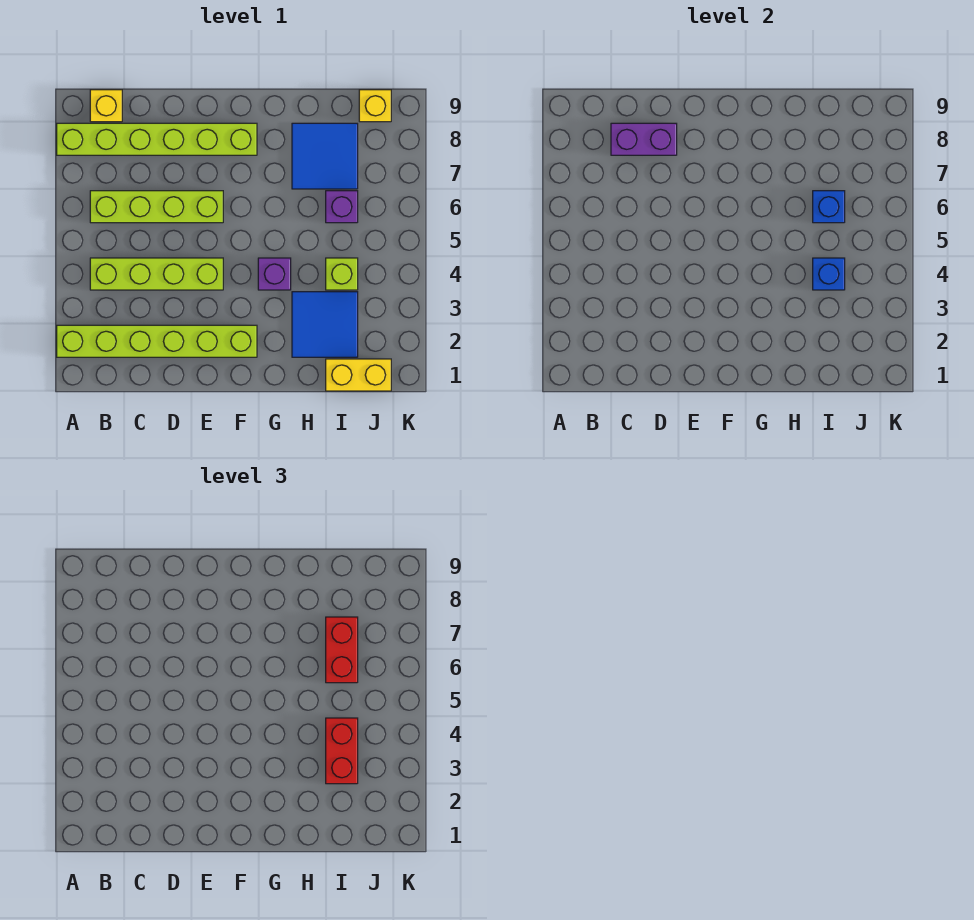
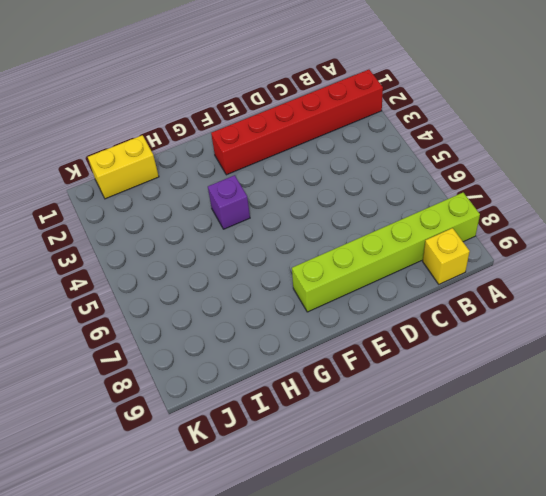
red 1x6 brick [211,70,383,175] -> lime 1x6 brick [57,325,257,357]
none -> lime 1x4 brick [90,258,223,290]
none -> lime 1x4 brick [90,191,223,223]
none -> blue 2x2 tile [292,292,358,357]

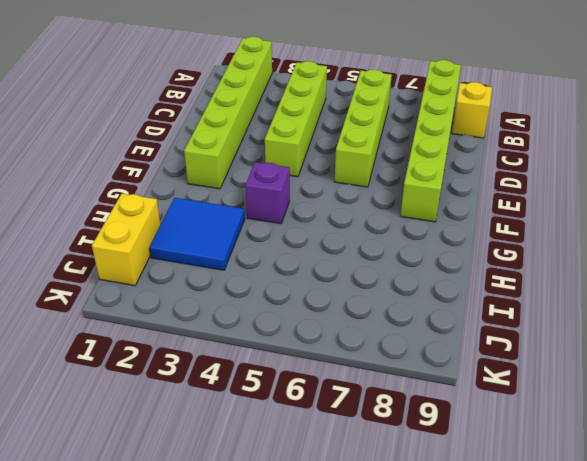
none -> blue 2x2 tile [292,123,358,189]
none -> lime 1x1 brick [326,258,358,290]
none -> purple 1x1 brick [326,191,358,223]

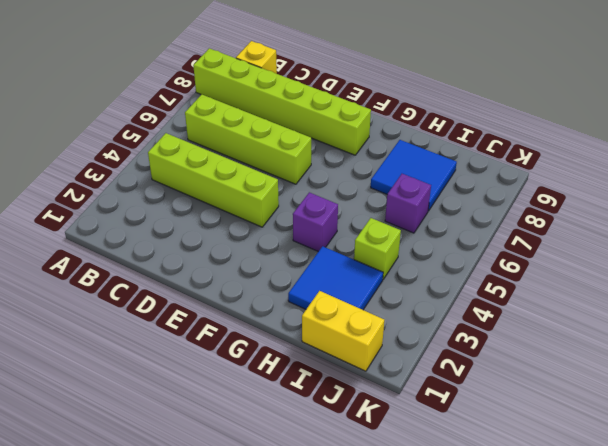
none -> lime 1x6 brick [57,325,257,357]
none -> yellow 1x1 brick [359,90,391,122]
none -> purple 1x2 brick [611,123,677,155]

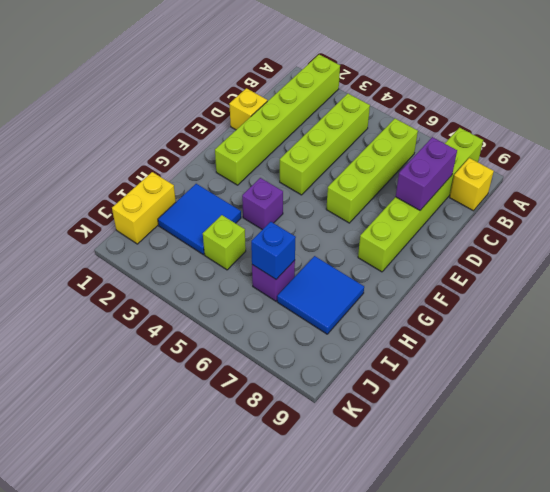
yellow 1x1 brick [229,88,267,130] -> yellow 1x1 brick moved to [359,90,391,122]
none -> blue 1x1 brick [813,258,845,290]
none -> red 1x2 brick [326,718,358,784]
none -> red 1x2 brick [326,617,358,683]

